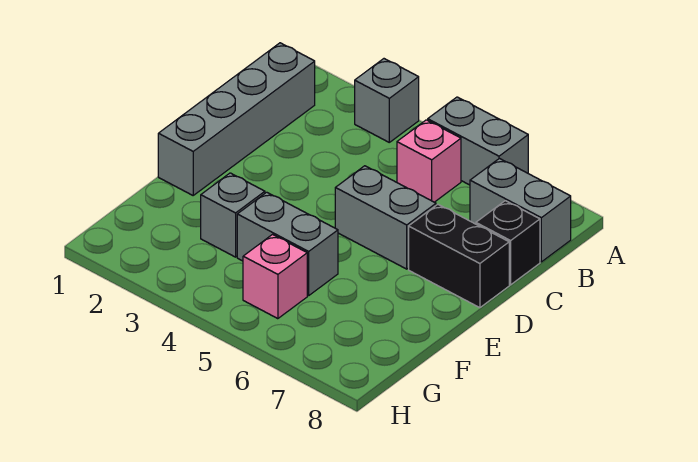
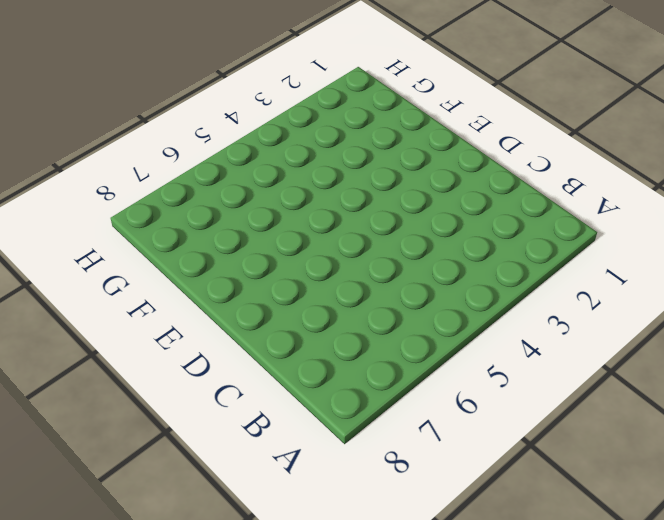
none -> grey 1x1 brick [355,59,419,142]
none -> grey 1x2 brick [428,97,528,185]

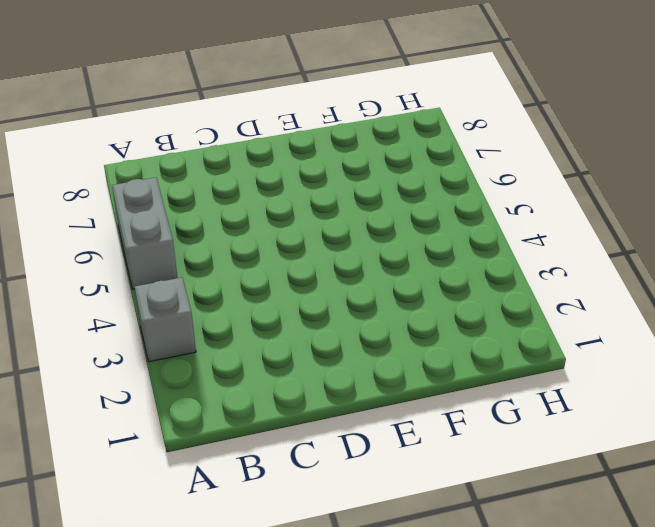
none -> grey 1x4 brick [158,43,315,195]
none -> pink 1x1 brick [397,120,461,202]

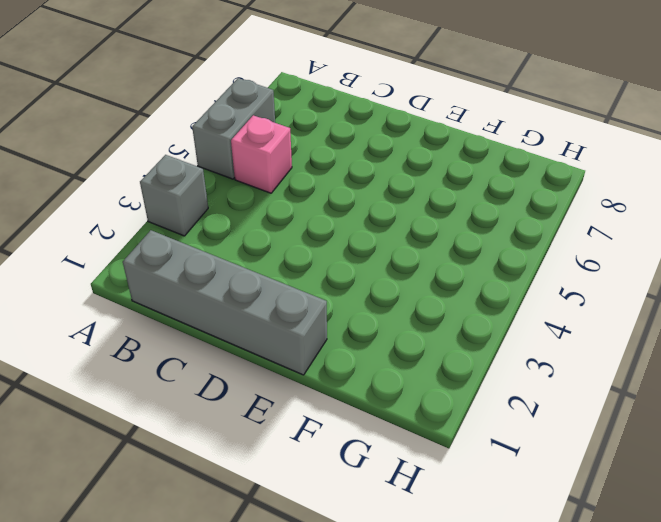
none -> grey 1x2 brick [470,159,571,262]
none -> black 1x1 brick [476,201,540,285]

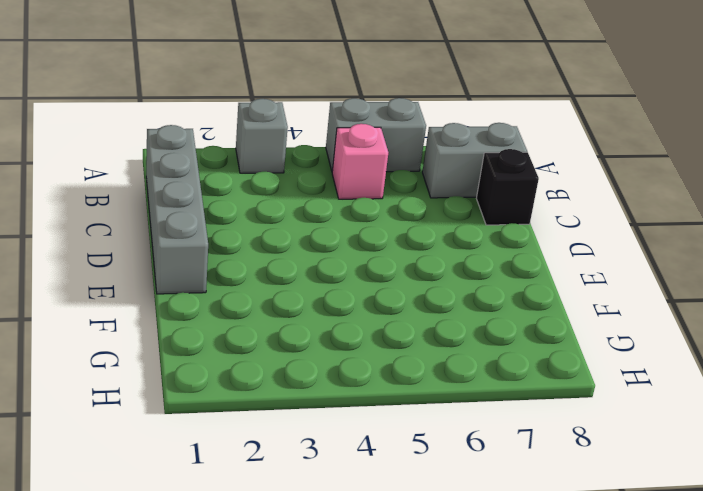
none -> grey 1x2 brick [335,166,436,269]
none -> black 1x2 brick [409,204,509,308]

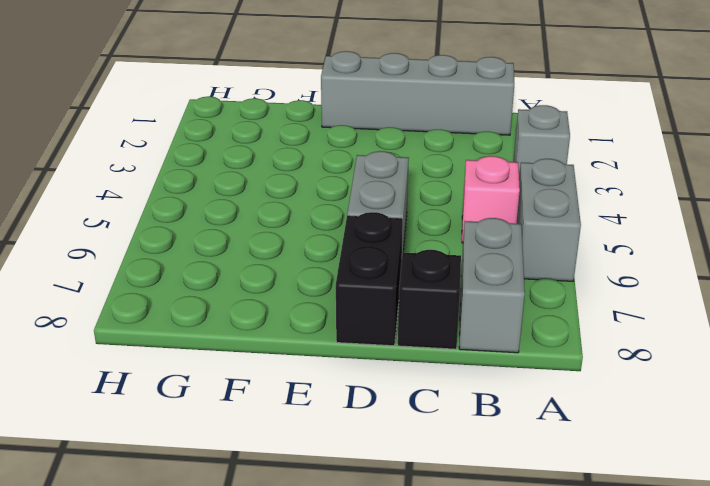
none -> grey 1x1 brick [201,173,265,257]
none -> grey 1x2 brick [237,192,338,296]

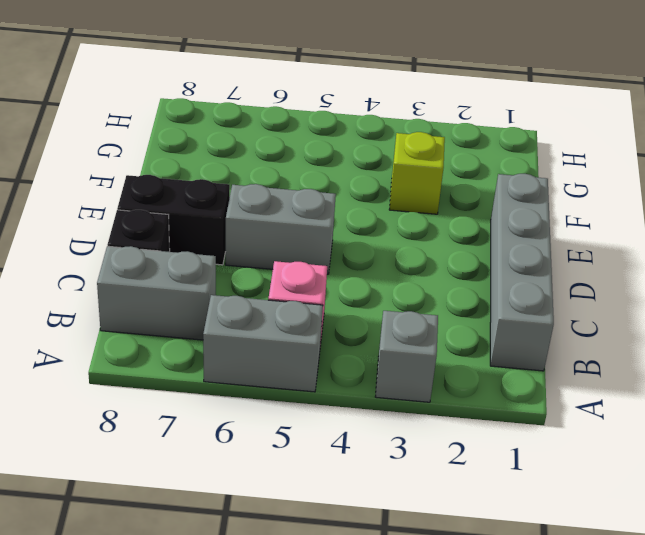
lime 1x1 brick [389,132,445,214] -> grey 1x1 brick [201,173,265,257]
none -> grey 1x2 brick [237,192,338,296]
none -> pink 1x1 brick [243,235,307,319]

